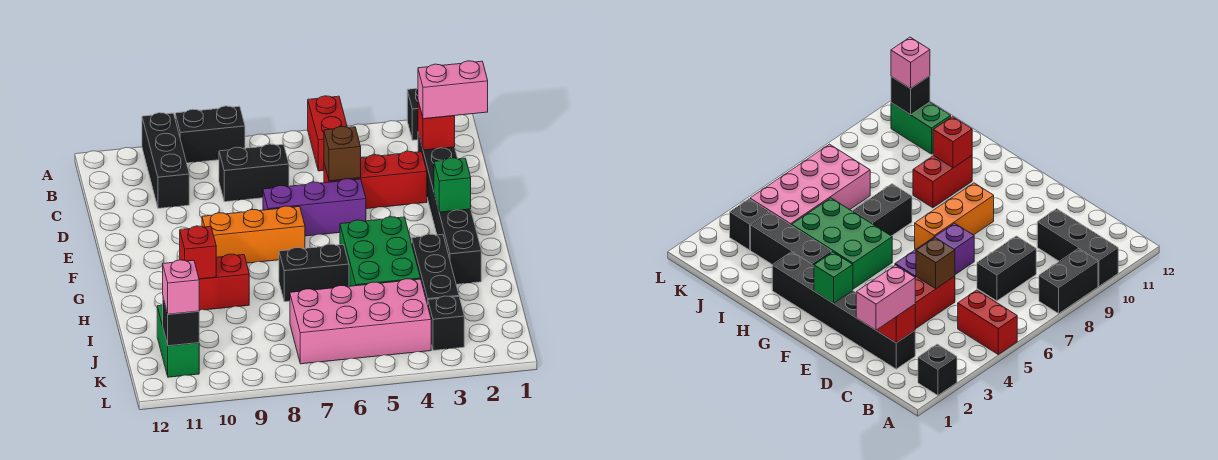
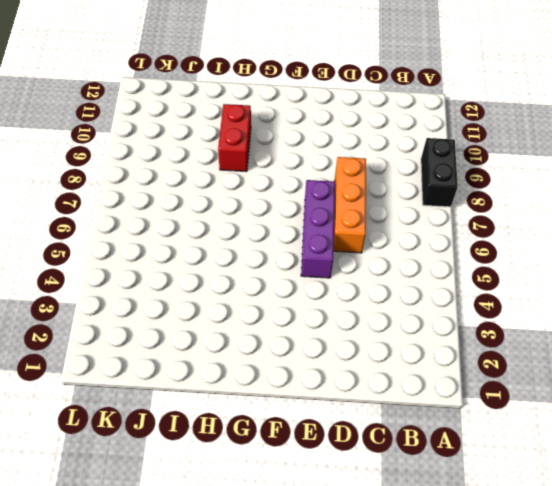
orange 1x3 brick [333,157,366,253] -> orange 1x3 brick moved to [202,206,305,263]
none -> black 1x1 brick [407,88,418,140]
none -> red 1x2 brick [308,96,347,171]
none -> black 1x3 brick [142,113,189,208]

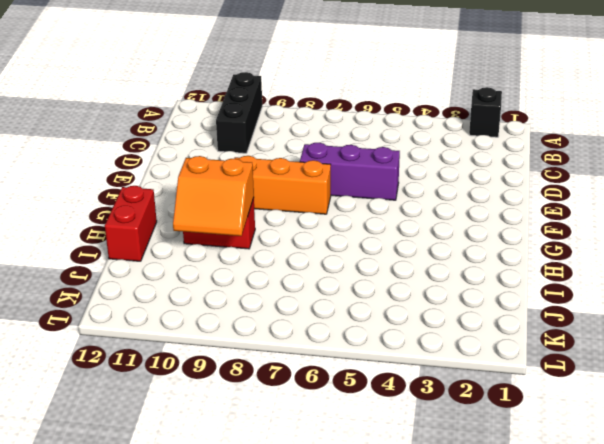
orange 2x2 slope [173,156,254,236] -> red 1x1 brick [180,226,216,279]
red 1x2 brick [105,186,157,261] -> red 1x2 brick moved to [308,96,347,171]
none -> black 1x2 brick [175,106,245,163]
none -> black 1x6 brick [418,133,481,284]
none -> black 1x2 brick [219,144,289,202]

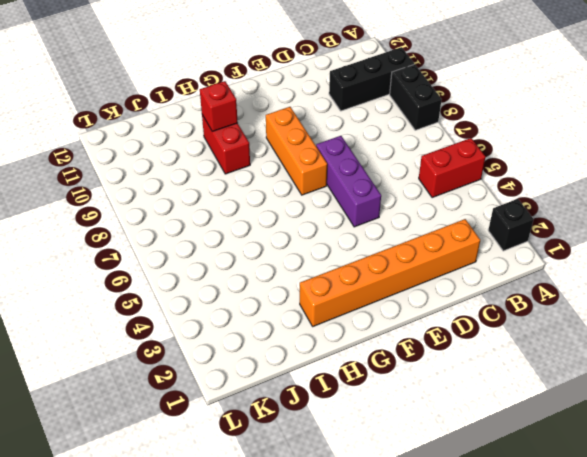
orange 1x6 brick [300,219,480,326] -> black 1x6 brick [418,133,481,284]
none -> black 1x2 brick [219,144,289,202]
none -> red 1x3 brick [324,151,427,209]
none -> green 2x3 brick [340,217,421,286]

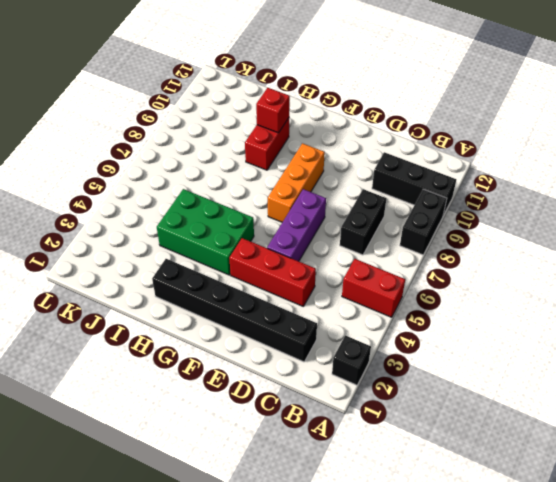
red 1x3 brick [229,238,316,306] -> red 1x3 brick turned to [324,151,427,209]
none -> black 1x3 brick [412,234,459,304]
none -> black 1x2 brick [279,244,349,302]
none -> pink 2x4 brick [290,279,431,364]

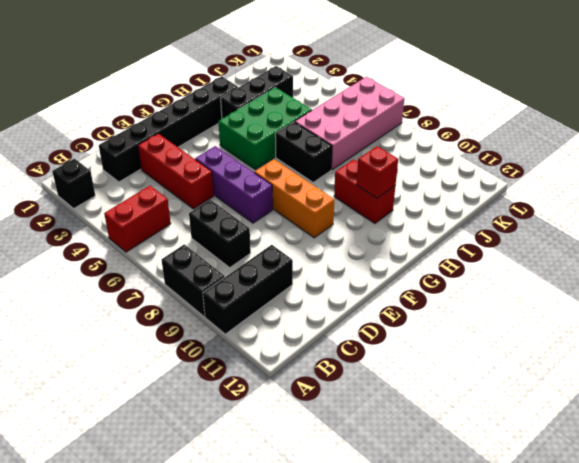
pink 2x4 brick [295,77,404,170] -> pink 2x4 brick turned to [290,279,431,364]
none -> green 1x2 brick [157,305,199,377]
none -> black 1x1 brick [428,296,464,350]
none -> red 1x1 brick [418,101,455,150]

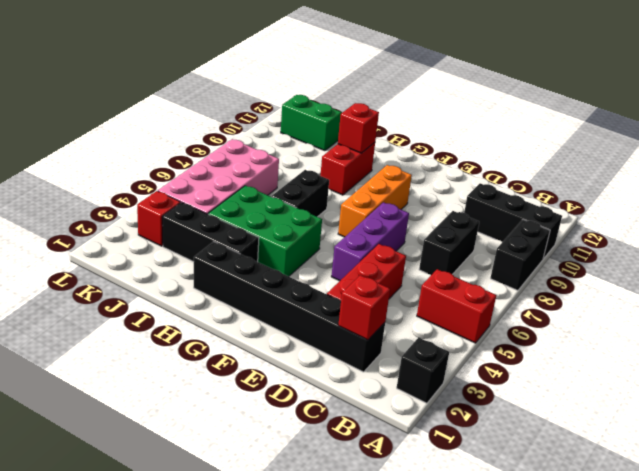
red 1x1 brick [137,191,181,246] -> black 1x1 brick [428,296,464,350]
none -> brown 1x1 brick [324,127,361,181]
none -> green 1x1 brick [434,158,471,212]
none -> black 1x1 brick [163,298,199,346]

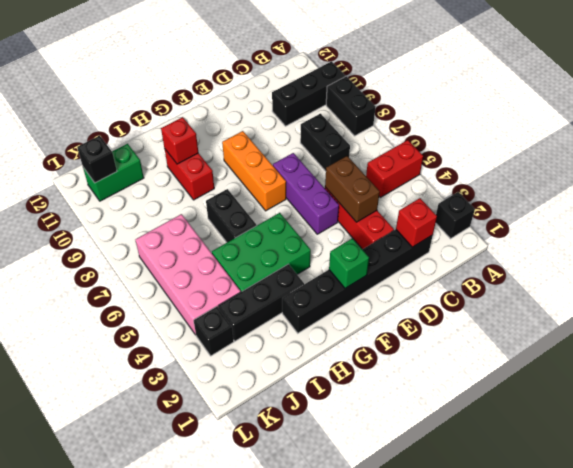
brown 1x2 brick [325,156,380,222] -> brown 1x1 brick [324,127,361,181]
none -> pink 1x2 brick [418,61,488,119]
none -> pink 1x1 brick [163,260,199,314]

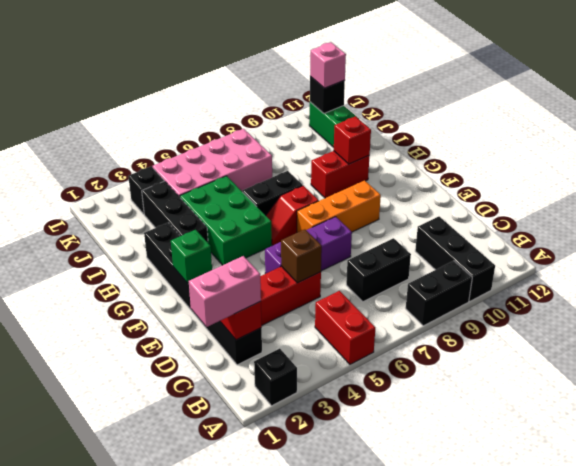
red 1x2 slope [266,186,319,245] -> none

